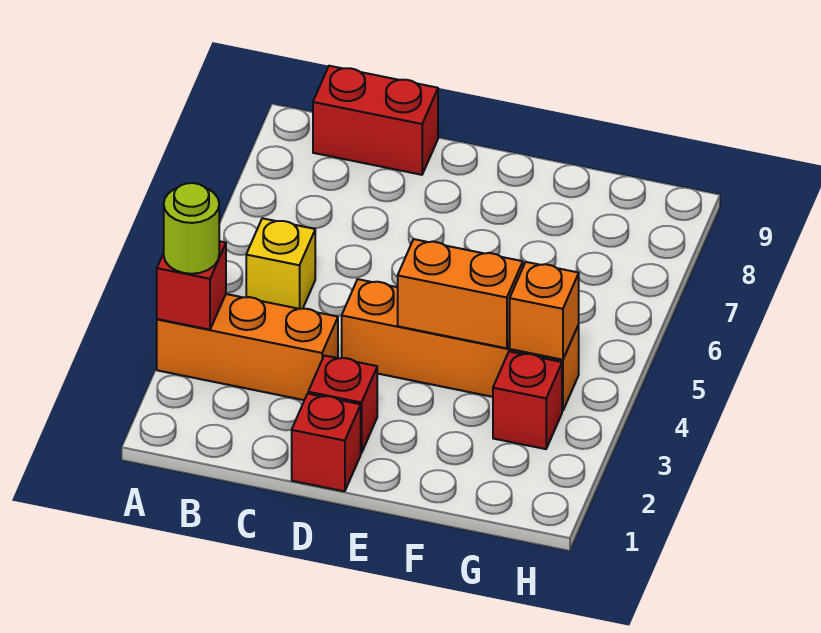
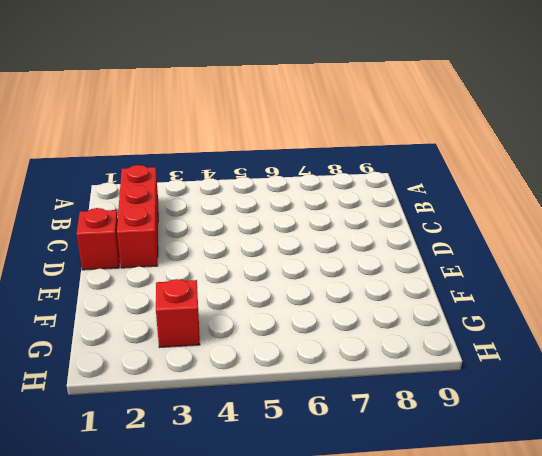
red 1x3 brick [117,165,158,268] -> red 1x1 brick [308,355,377,453]
none -> orange 1x3 brick [157,294,338,400]
none -> yellow 1x1 brick [246,218,315,309]

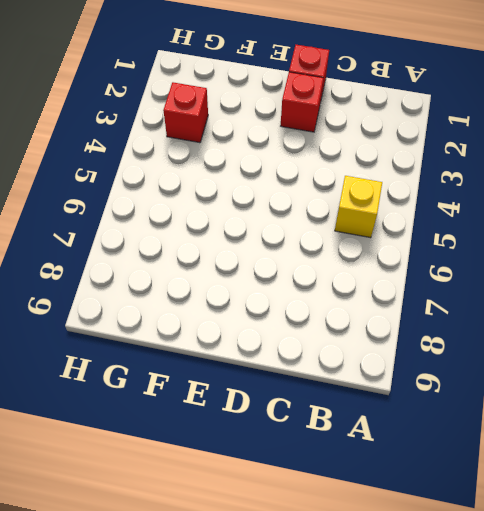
none -> orange 1x3 brick [157,294,338,400]
none -> red 1x2 brick [313,66,438,175]

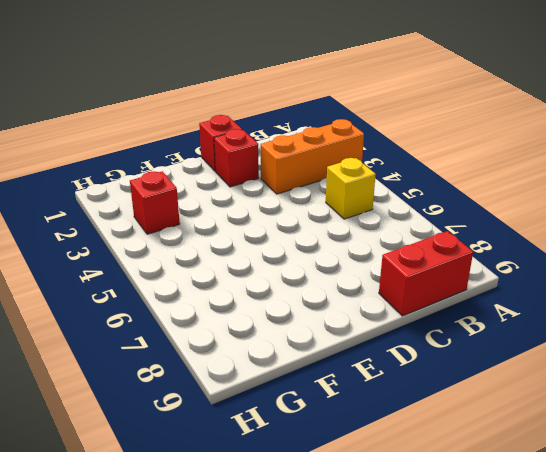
none -> orange 1x4 brick [342,279,579,411]
none -> red 1x1 brick [157,241,226,330]

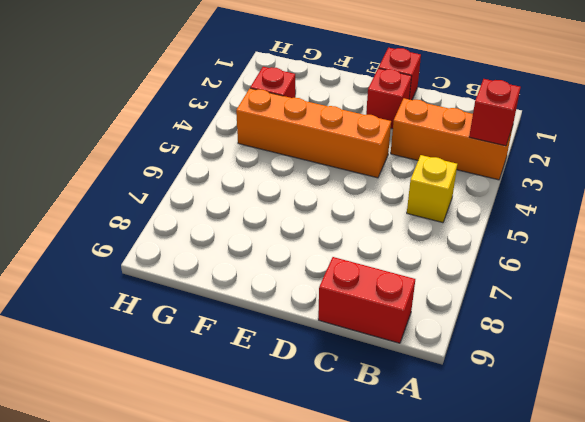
none -> orange 1x2 brick [398,239,523,348]
none -> orange 1x1 brick [510,262,579,360]

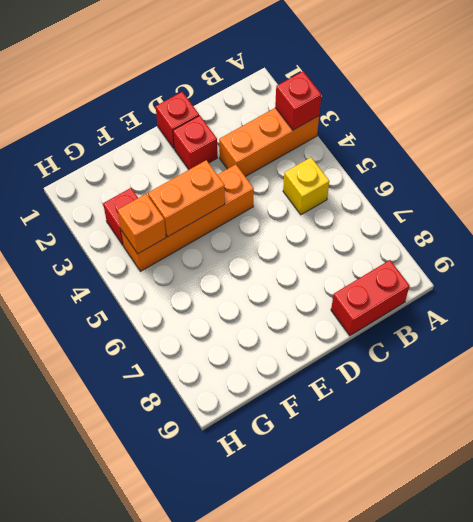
none -> lime 1x1 round brick [164,183,219,274]

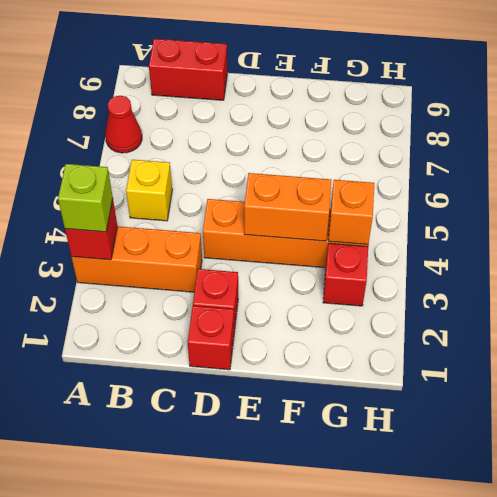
lime 1x1 brick [58,164,113,232] -> lime 1x1 round brick [164,183,219,274]
red 1x1 cone [105,96,142,153] -> none

